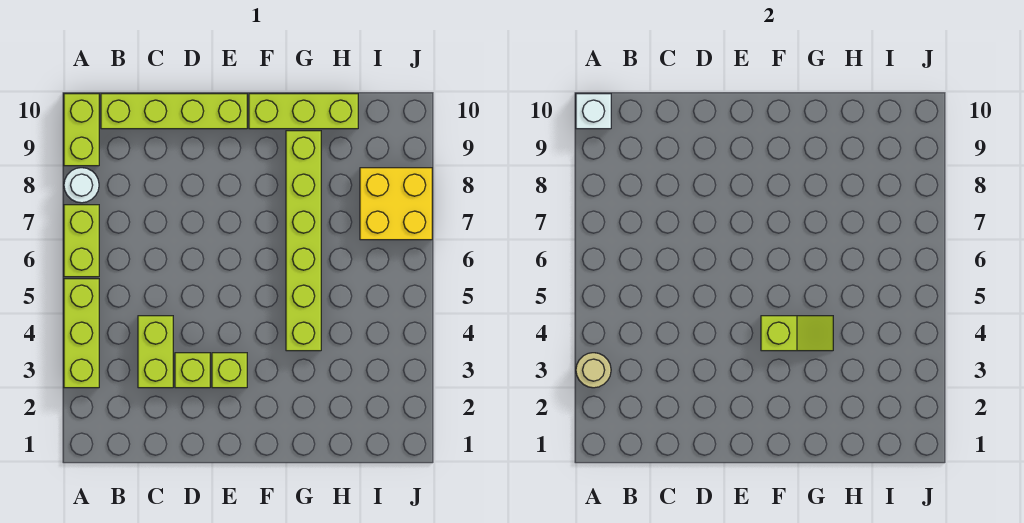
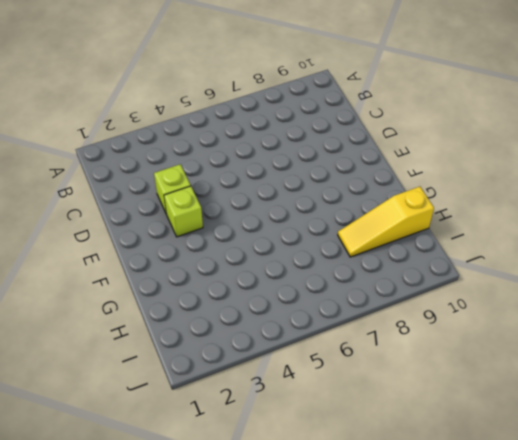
yellow 1x3 slope [338,187,434,257] -> lime 1x3 brick [249,94,358,129]
none -> lime 1x3 brick [64,279,99,388]
none -> lime 1x2 brick [64,205,99,277]
none -> white 1x1 round brick [64,168,99,203]

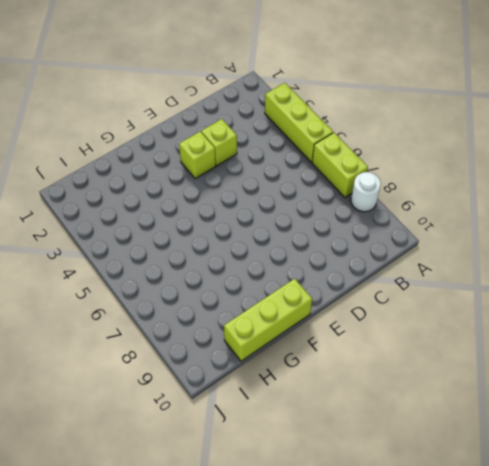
none -> lime 1x2 brick [64,94,99,166]
none -> lime 1x4 brick [101,94,247,129]
none -> lime 1x2 brick [138,316,173,388]

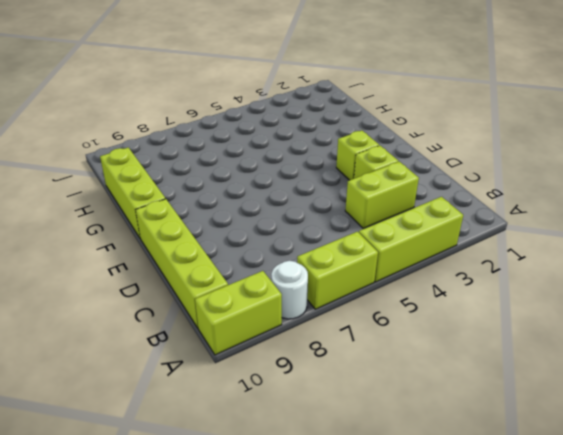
none -> lime 1x6 brick [286,131,321,351]
none -> yellow 2x2 brick [360,168,432,240]
none -> tan 1x1 round brick [576,353,611,388]

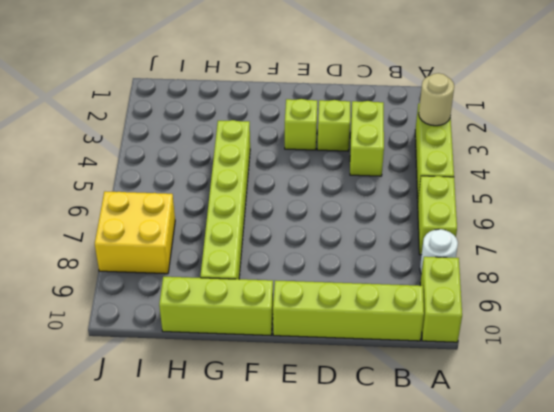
none -> white 1x1 brick [576,94,611,129]
none -> lime 1x2 slope [761,316,833,351]

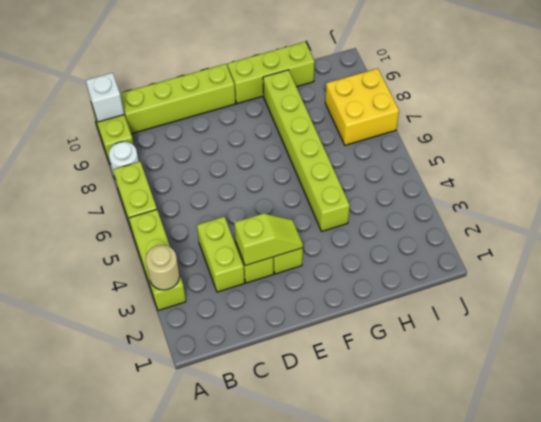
lime 1x2 slope [234,213,303,266] -> lime 1x2 slope moved to [761,316,833,351]

